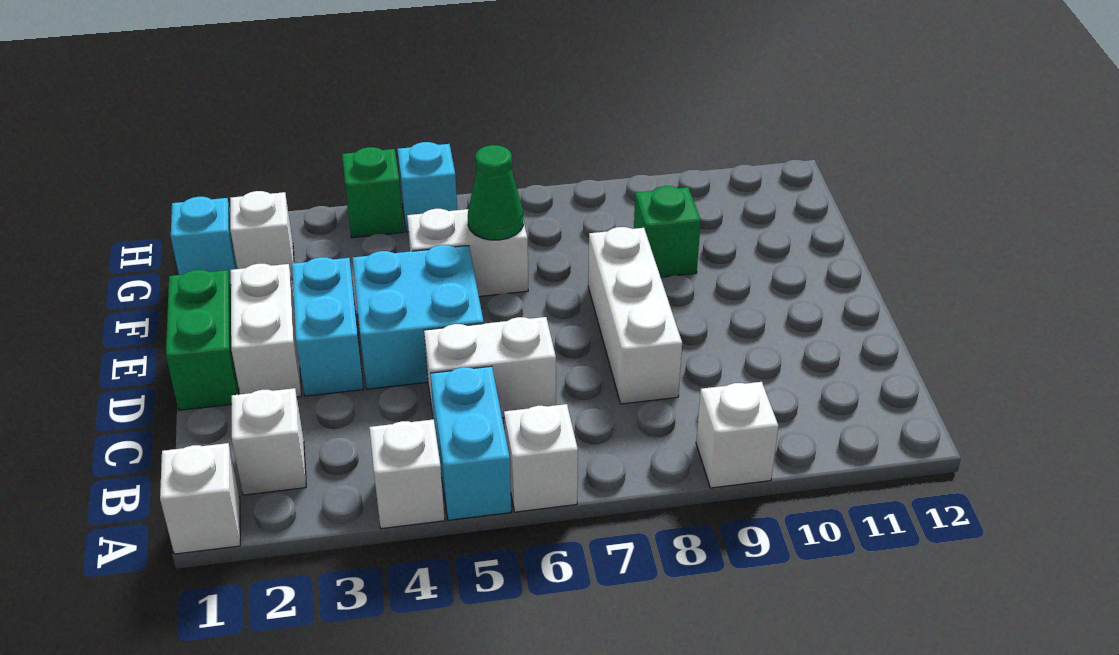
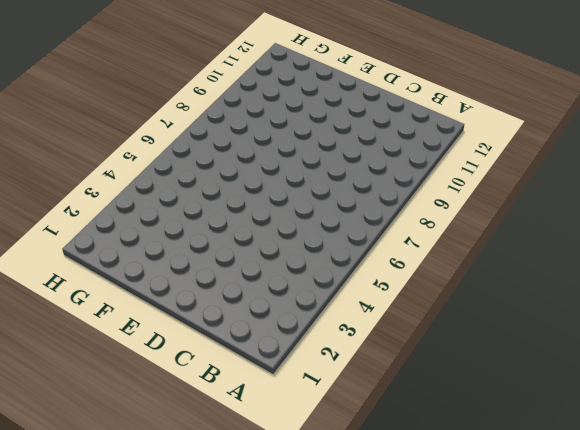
none -> white 1x1 brick [160,443,240,554]
none -> white 1x1 brick [369,419,445,529]
none -> cyan 1x2 brick [430,366,511,520]

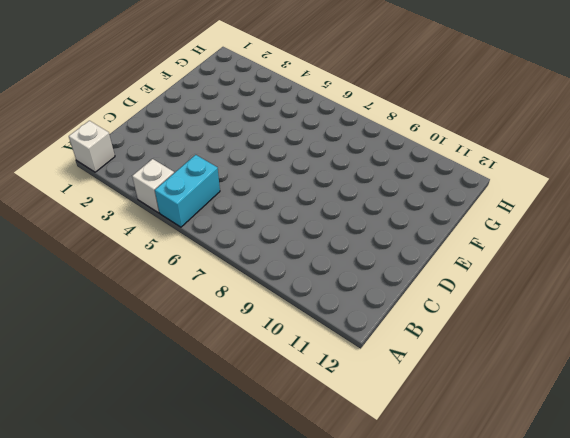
none -> white 1x1 brick [504,404,578,512]
none -> white 1x1 brick [696,382,778,488]
none -> white 1x1 brick [232,388,306,495]

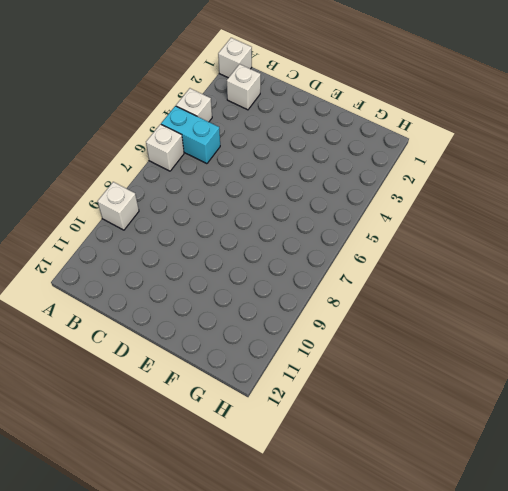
none -> white 1x2 brick [424,317,556,419]
none -> white 1x3 brick [588,227,682,404]
none -> green 1x2 brick [166,270,239,410]

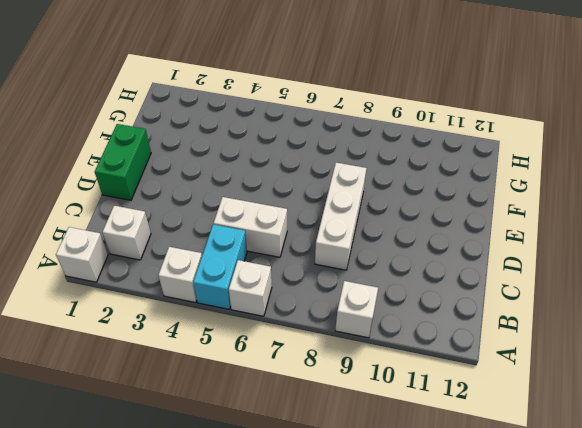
none -> white 1x2 brick [231,264,301,397]
none -> cyan 1x2 brick [292,257,363,396]
none -> cyan 2x2 brick [353,245,484,389]

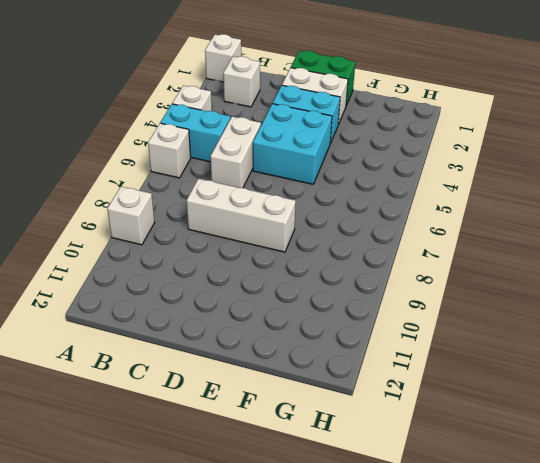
none -> white 1x2 brick [407,209,528,296]
none -> green 1x1 brick [634,186,701,277]
none -> cyan 1x1 brick [171,197,237,285]

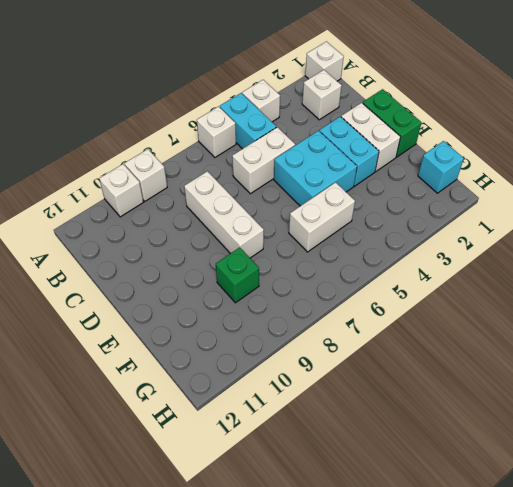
white 1x1 brick [99,164,143,217] -> white 1x1 brick moved to [230,191,294,279]
none -> green 1x1 brick [342,147,404,238]
none -> cyan 1x1 brick [397,142,457,232]
none -> green 1x1 cone [468,145,523,240]

